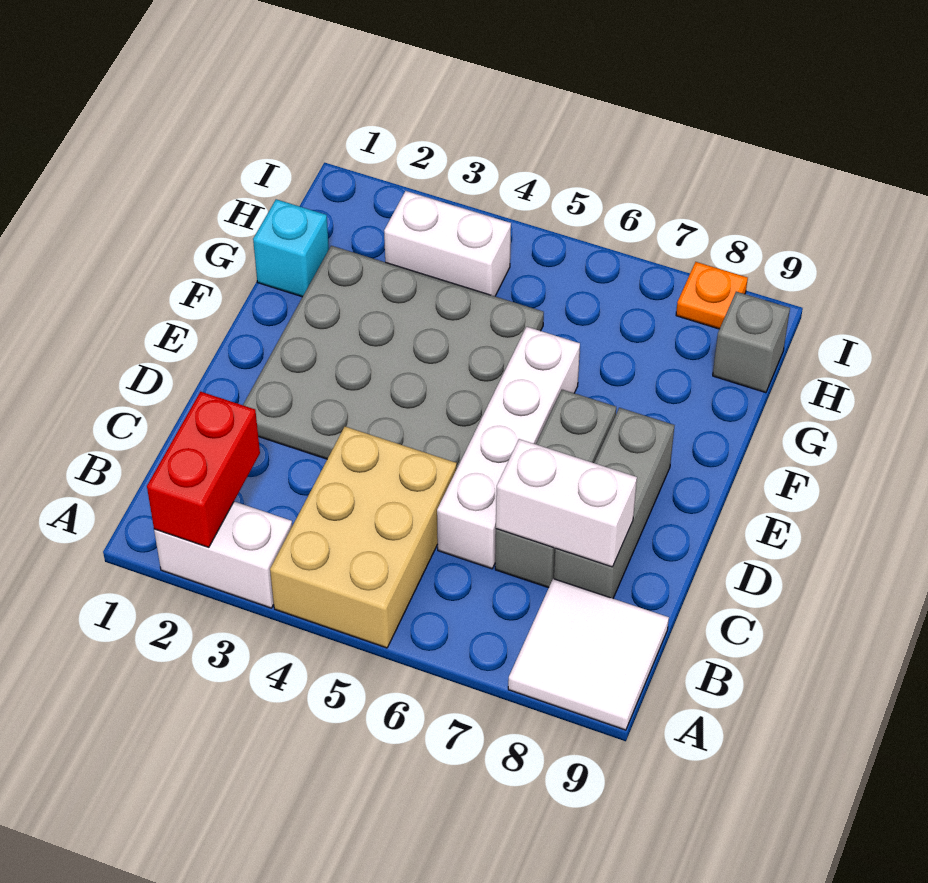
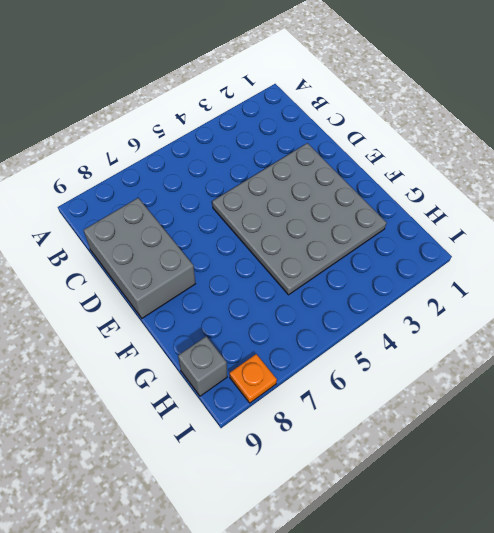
grey 2x3 brick [84,198,195,318] -> grey 1x3 brick [554,408,675,598]
none -> white 1x2 brick [154,502,292,608]
none -> tan 2x3 brick [270,427,457,648]
none -> white 2x2 tile [508,579,669,730]

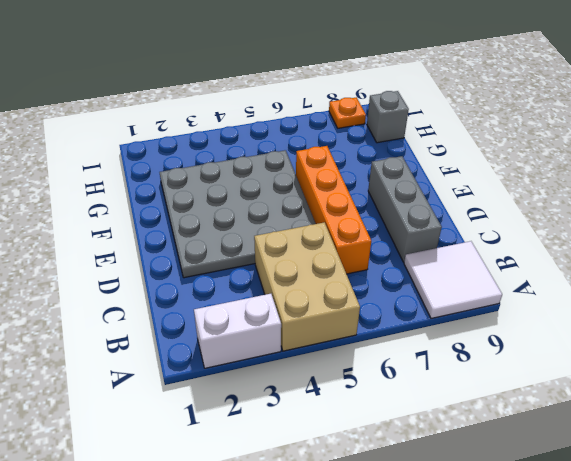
orange 1x4 brick [296,146,371,274] -> white 1x4 brick [437,327,580,569]
none -> grey 1x3 brick [495,390,616,588]
none -> cyan 1x1 brick [253,199,329,297]
none -> white 1x2 brick [384,191,511,296]

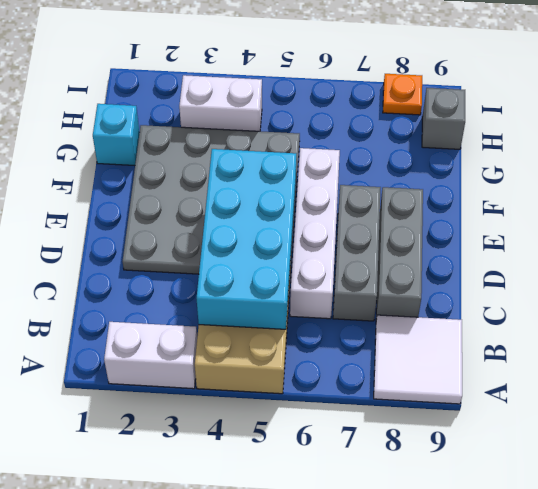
cyan 2x4 brick [197,149,296,329] -> none
none -> red 1x2 brick [147,392,260,547]
none -> white 1x2 brick [496,439,637,567]

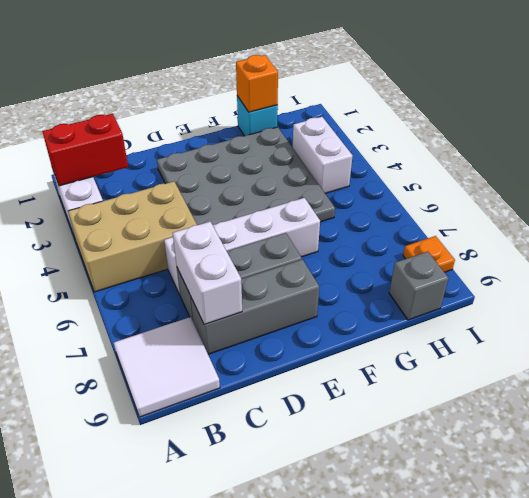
orange 1x1 brick [236,55,278,112] -> none

